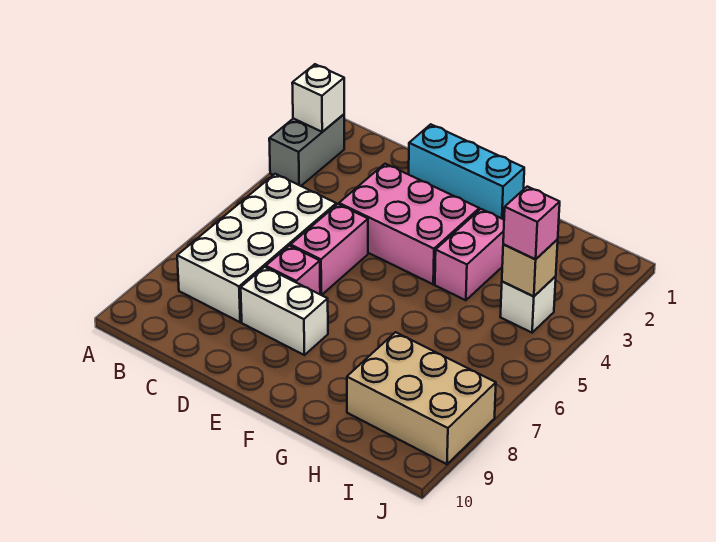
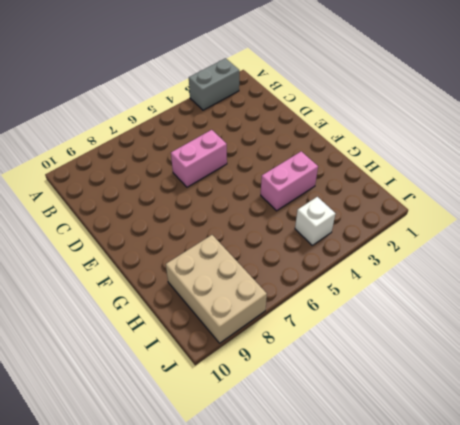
none -> white 2x4 brick [177,174,336,322]
none -> cyan 1x3 brick [409,124,524,219]
none -> pink 2x3 brick [339,164,479,284]

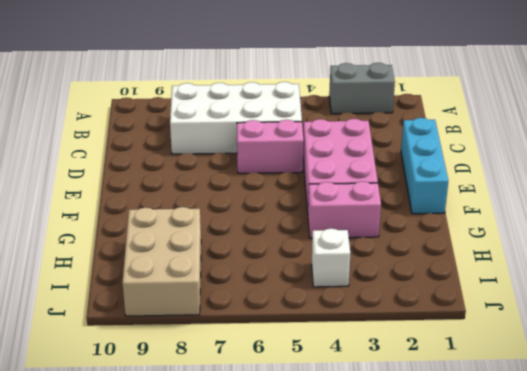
none -> pink 1x1 brick [266,246,320,294]
none -> white 1x2 brick [241,267,328,355]
none -> white 1x1 brick [292,64,344,132]

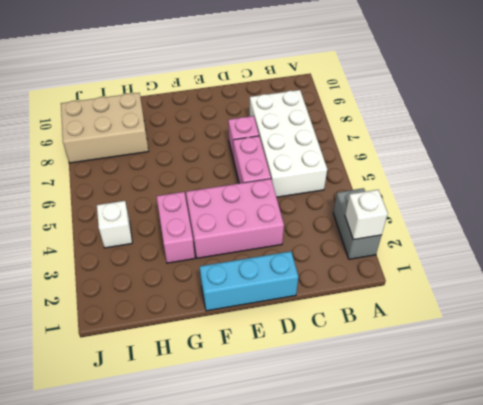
none -> white 1x2 brick [241,267,328,355]
none -> tan 1x1 brick [502,239,558,297]
none -> pink 1x1 brick [503,187,560,259]

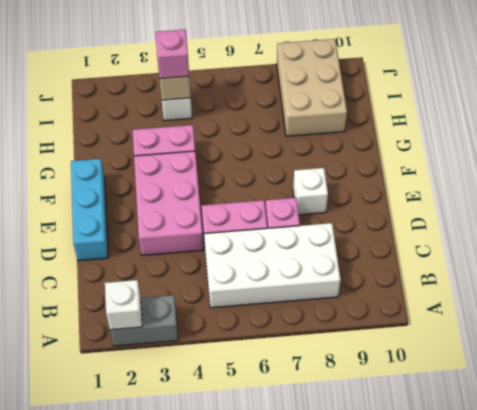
white 1x1 brick [293,168,328,215] -> white 1x2 brick [241,267,328,355]

